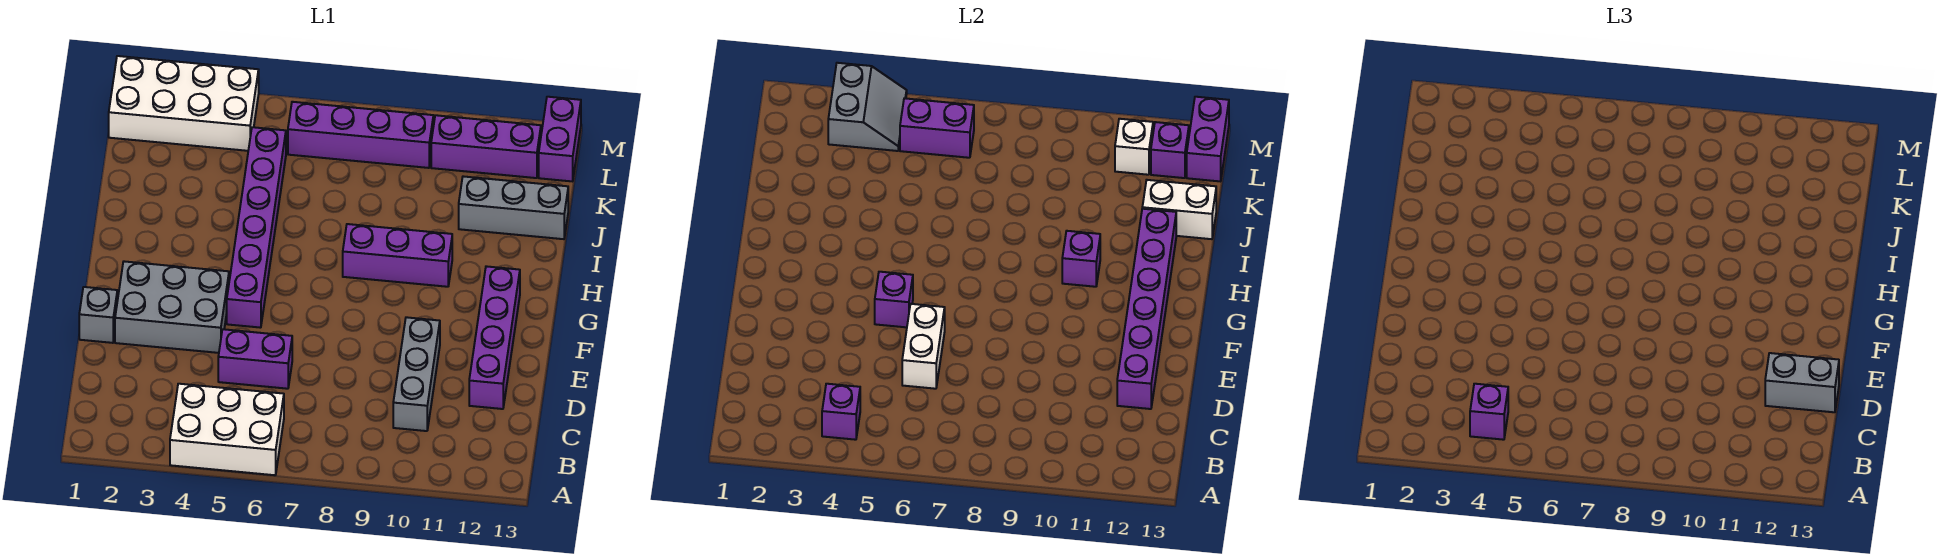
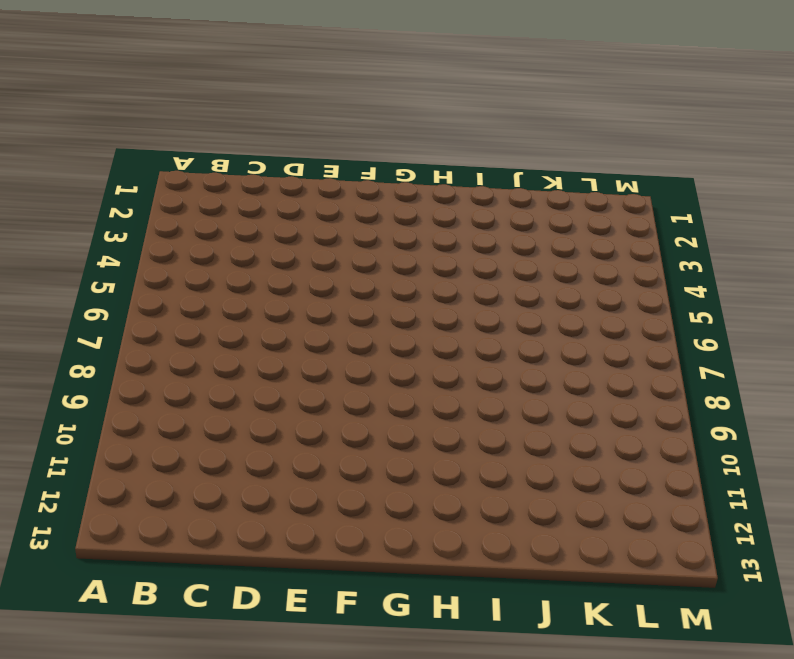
none -> white 2x3 brick [170,384,284,475]
none -> grey 1x3 brick [393,317,440,431]
none -> purple 1x2 brick [218,329,292,389]

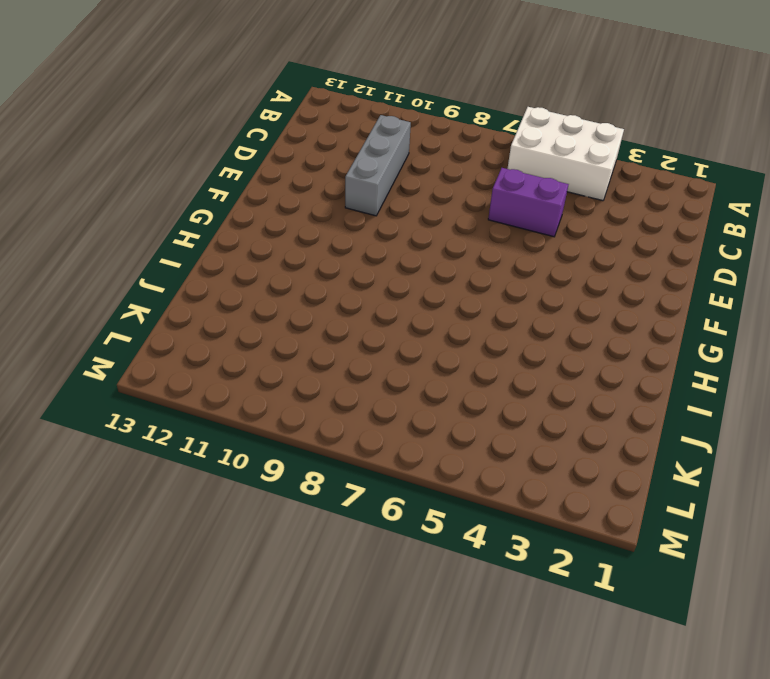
none -> purple 1x4 brick [469,266,520,409]
none -> grey 1x1 brick [79,287,117,343]
none -> grey 2x3 brick [115,261,229,353]

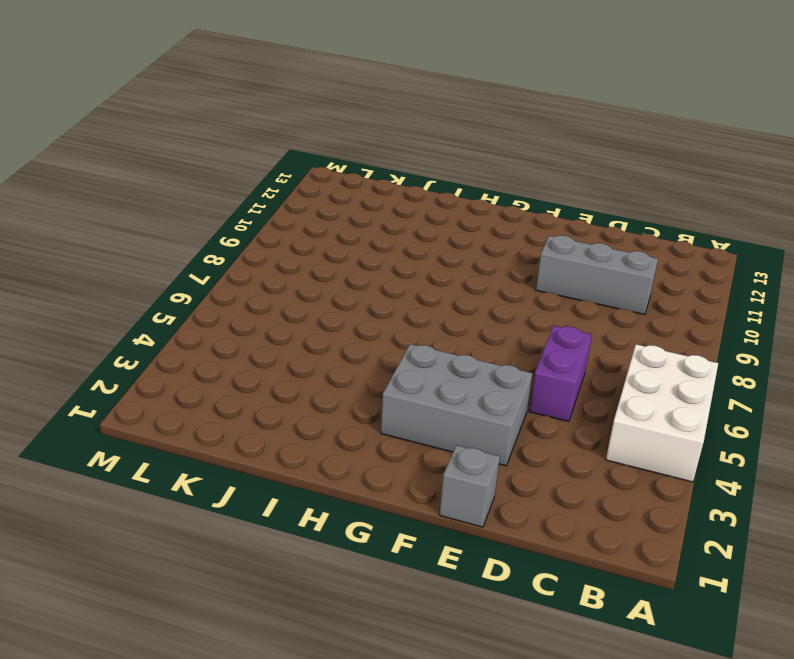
grey 2x3 brick [381,344,532,466] -> grey 2x3 brick turned to [115,261,229,353]
none -> purple 1x4 brick [469,266,520,409]
none -> purple 1x6 brick [227,127,286,328]
none -> purple 1x3 brick [343,224,452,287]

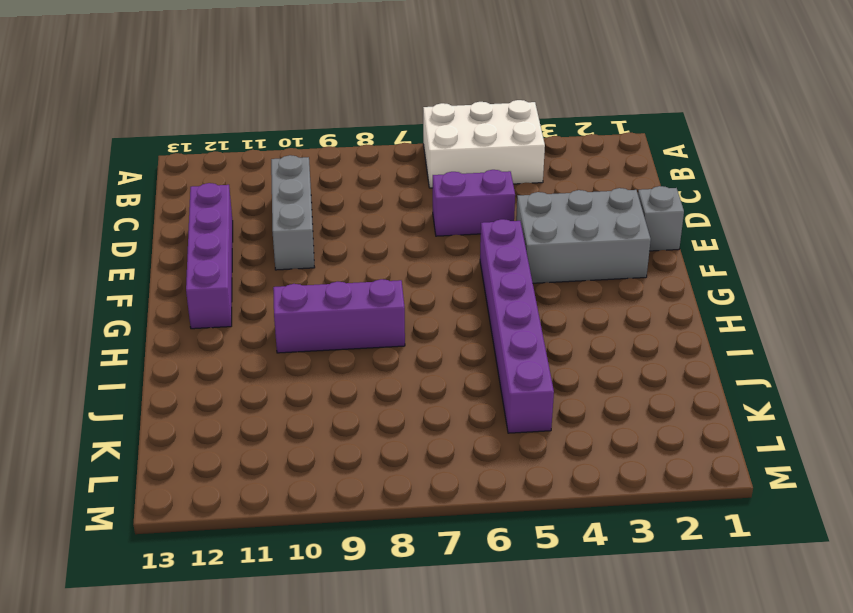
none -> grey 1x3 brick [459,176,568,239]
none -> white 2x4 brick [109,56,259,151]
none -> purple 1x4 brick [288,102,433,168]

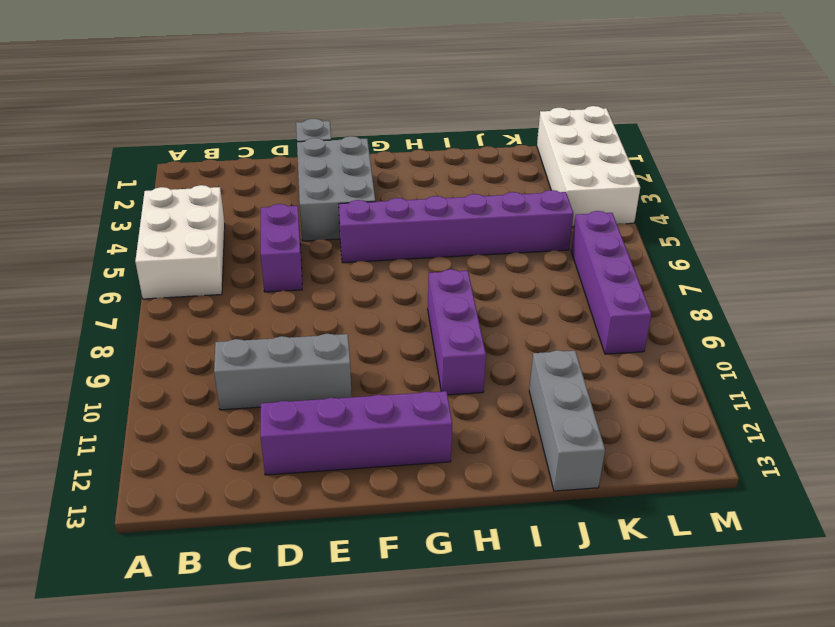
none -> purple 1x3 brick [431,115,541,178]
none -> purple 1x2 brick [539,97,581,181]
none -> purple 1x1 brick [822,384,860,440]

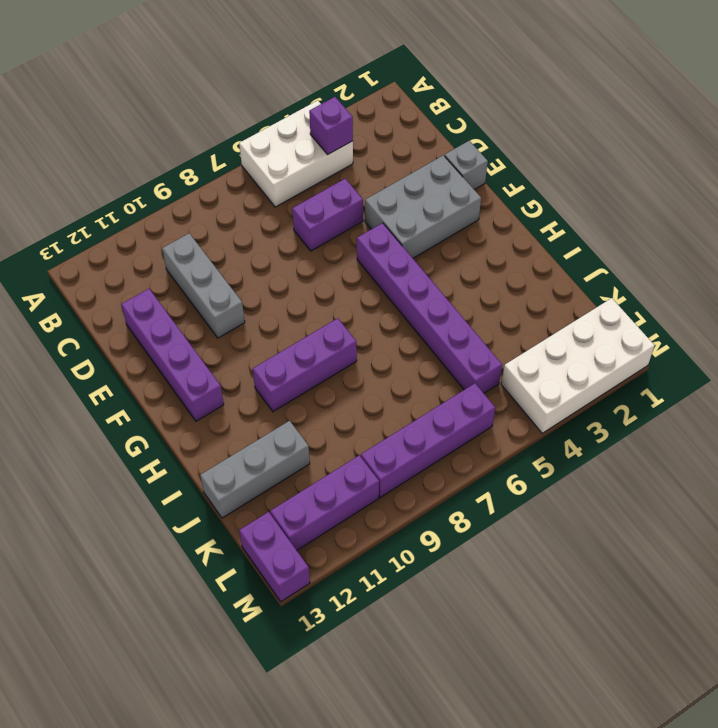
none -> white 1x2 brick [902,304,945,389]
none -> purple 1x6 brick [1117,209,1176,409]
none -> purple 1x1 brick [875,272,913,327]

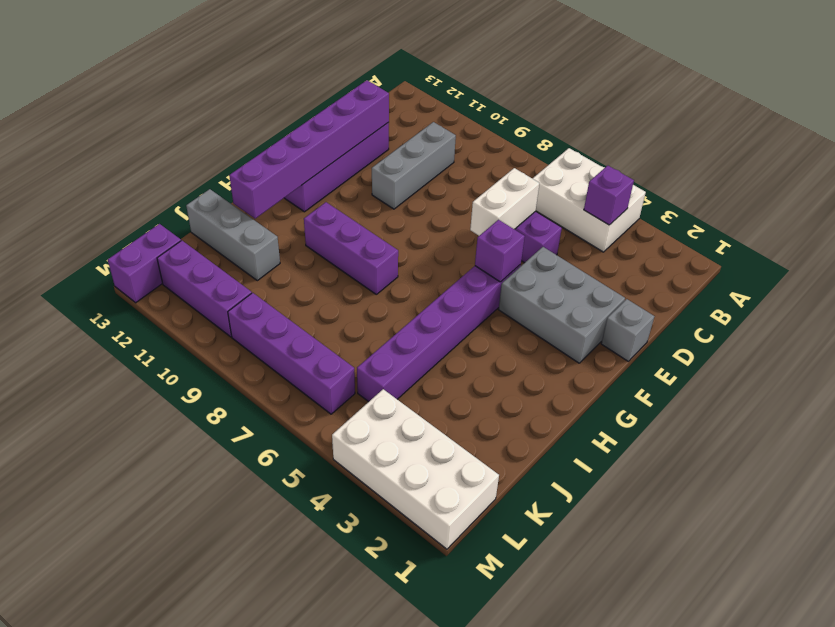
none -> purple 1x1 brick [1062,231,1100,287]
none -> white 1x2 brick [1142,180,1216,239]
none -> grey 2x2 slope [828,63,907,151]

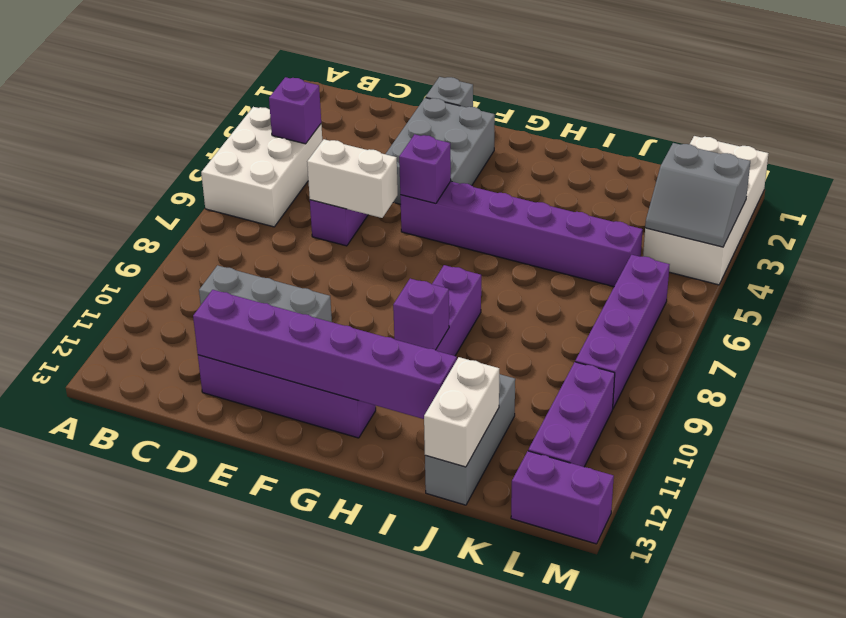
none -> purple 1x2 brick [900,98,974,158]
none -> white 1x1 brick [1115,119,1153,175]
none -> purple 1x1 brick [1151,122,1189,178]

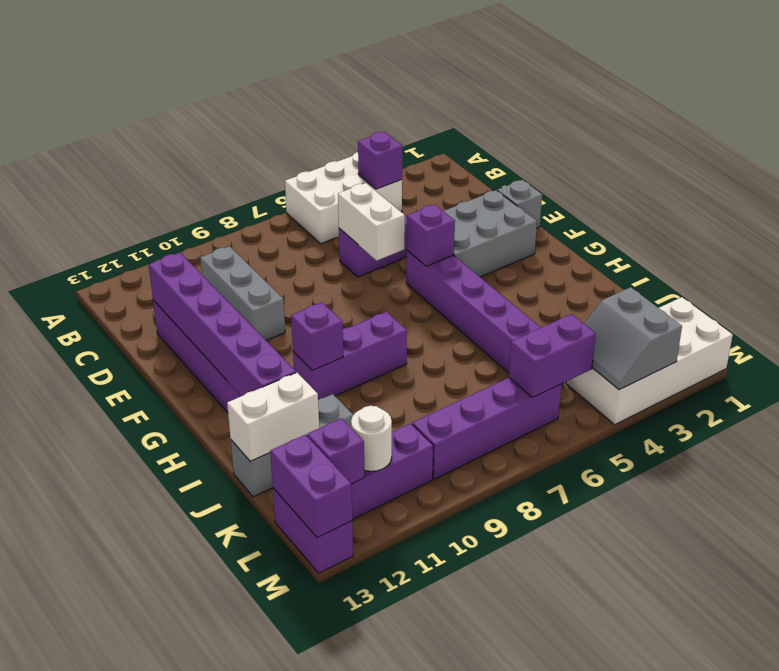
white 1x1 round brick [351,406,392,471] -> white 1x1 brick [1115,119,1153,175]
none -> purple 1x1 brick [1470,384,1508,440]
none -> grey 1x2 brick [1765,353,1839,412]

